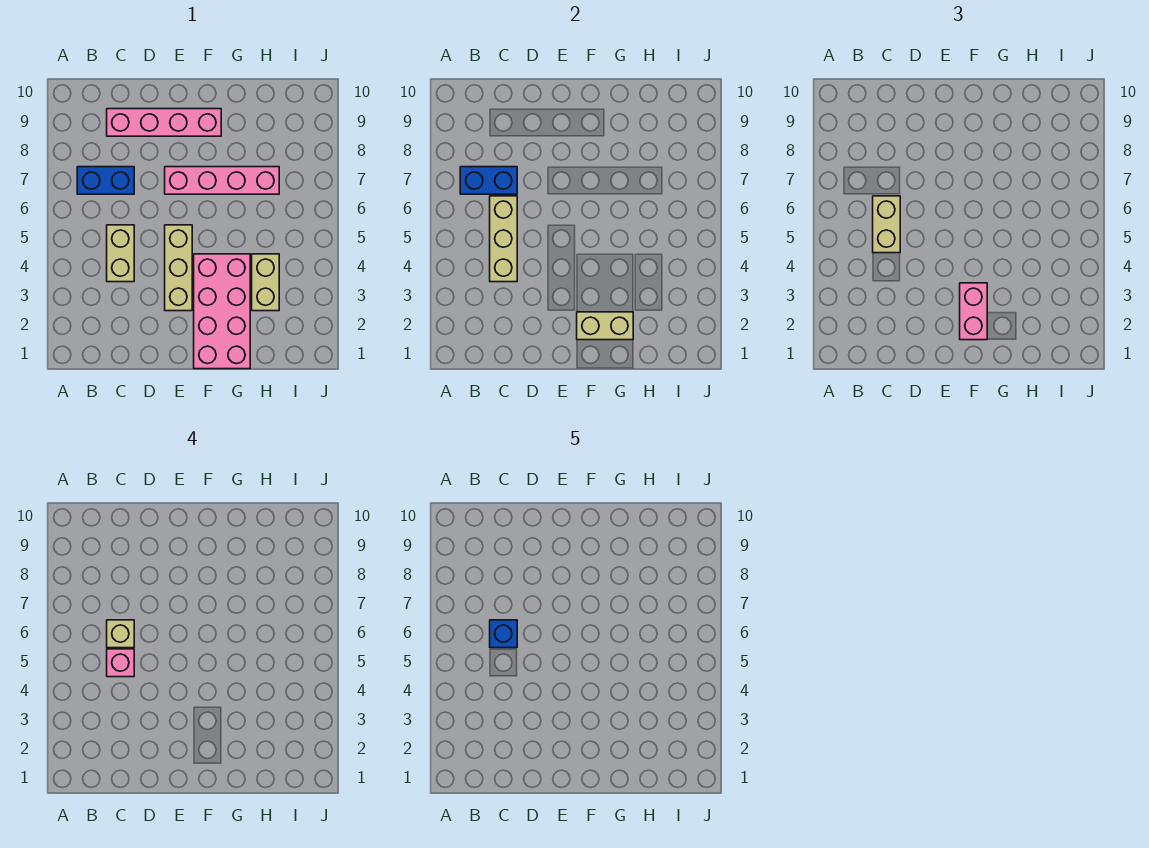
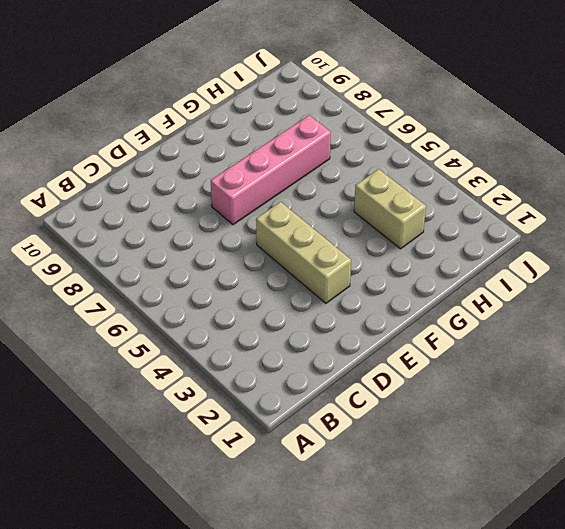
none -> blue 1x2 brick [77,167,134,194]
none -> tan 1x2 brick [107,225,134,282]
none -> pink 1x4 brick [107,109,221,136]

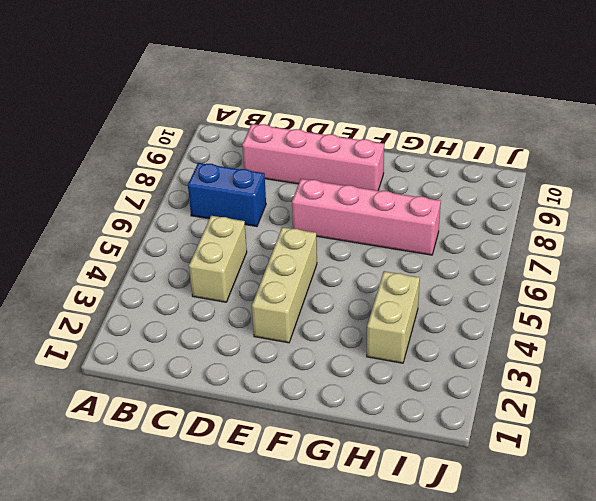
none -> pink 2x4 brick [194,254,250,369]
none -> blue 1x2 brick [460,167,517,194]
none -> tan 1x3 brick [490,196,517,282]

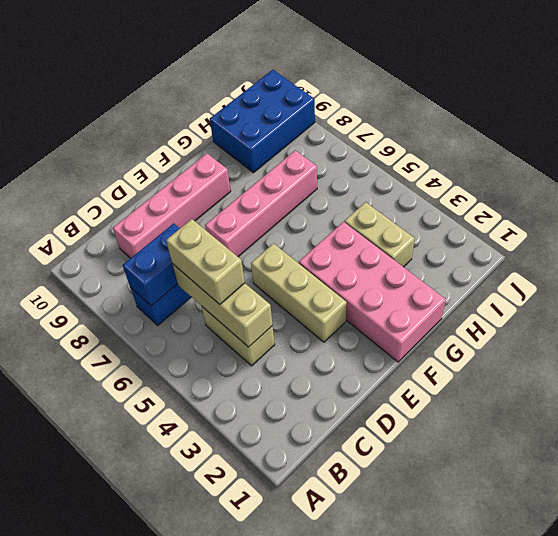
blue 2x3 brick [210,70,315,173] -> none
none -> tan 1x2 brick [577,312,633,340]
none -> pink 1x2 brick [960,283,987,340]
none -> pink 1x1 brick [107,649,134,677]

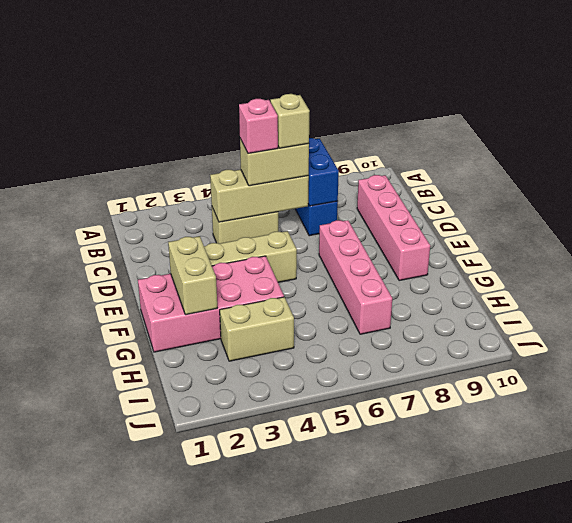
none -> pink 1x2 brick [960,283,987,340]
none -> blue 1x1 brick [490,620,517,648]

